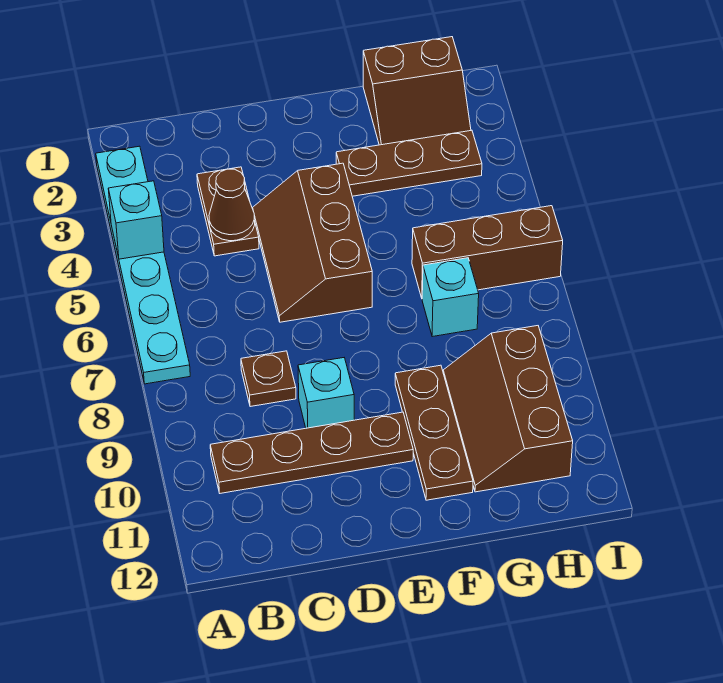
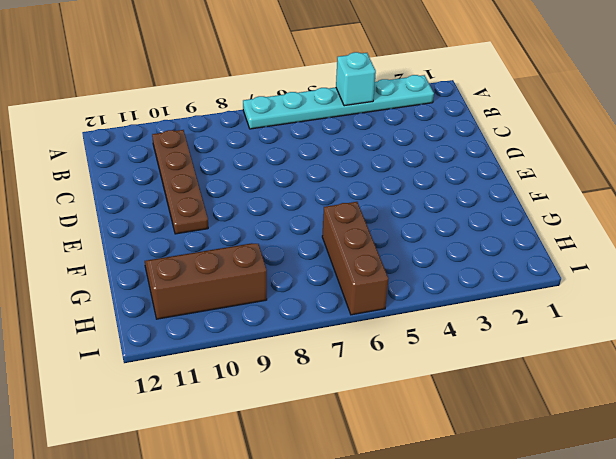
none -> brown 1x2 plate [197,167,259,256]
none -> brown 1x1 plate [241,351,296,407]
none -> brown 2x3 slope [253,163,372,322]

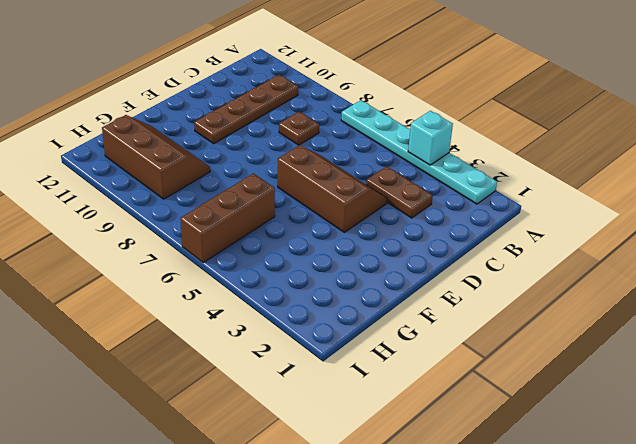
none -> cyan 1x1 brick [298,358,354,428]
none -> brown 1x3 plate [336,130,482,196]
none -> brown 1x3 plate [395,365,473,500]

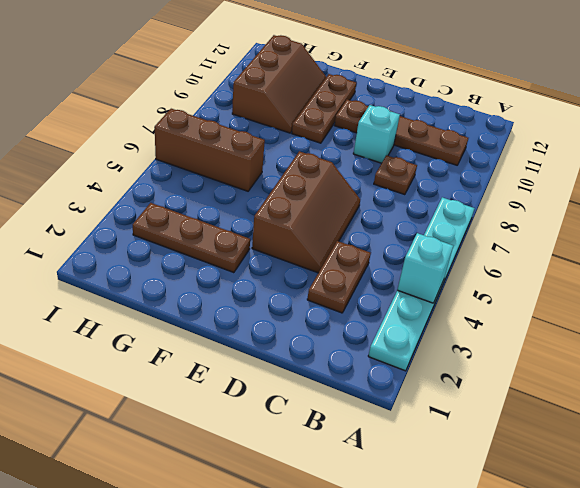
none -> brown 2x2 slope [363,37,471,145]
none -> cyan 1x1 brick [422,258,479,337]
none -> brown 1x1 cone [209,169,255,241]

